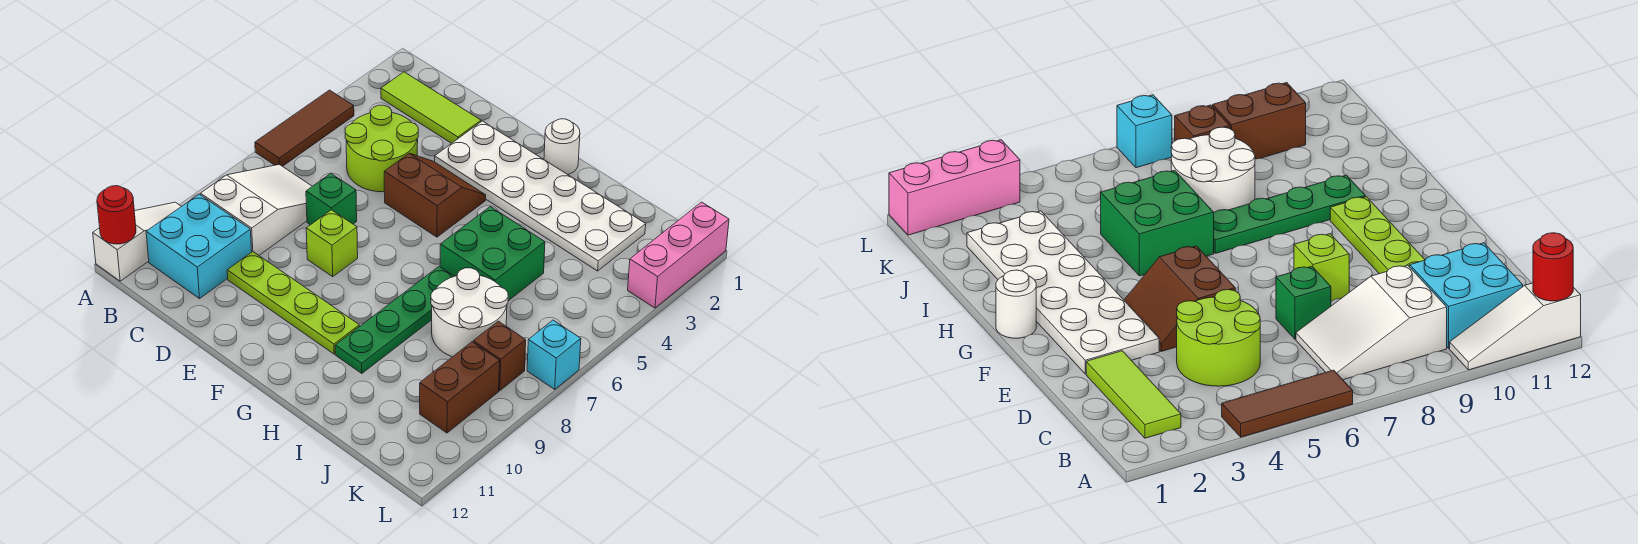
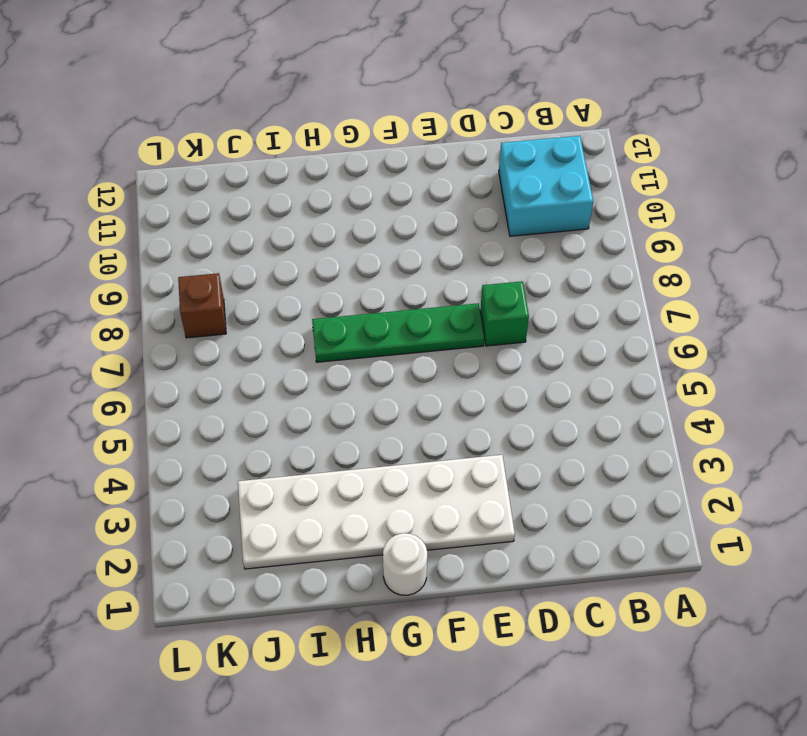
green 1x4 plate [312,303,484,362] -> green 1x4 plate turned to [335,266,454,373]
none -> brown 1x3 tile [255,90,354,166]
none -> white 1x3 slope [93,202,181,281]
none -> lime 1x3 tile [381,72,481,143]

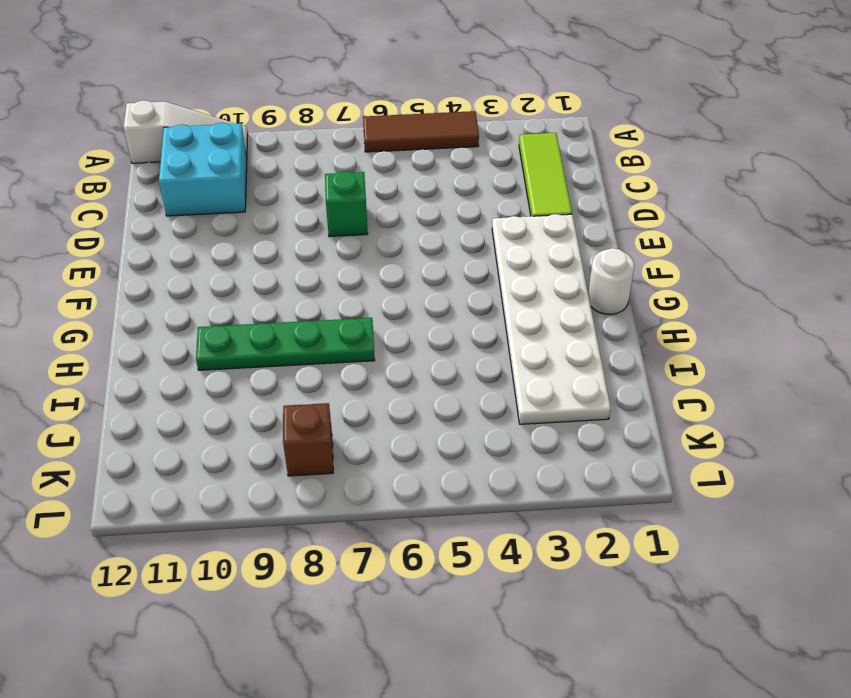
none -> white 2x3 slope [201,164,312,255]
none -> lime 2x2 round brick [345,105,418,192]
none -> lime 1x4 plate [227,252,359,354]

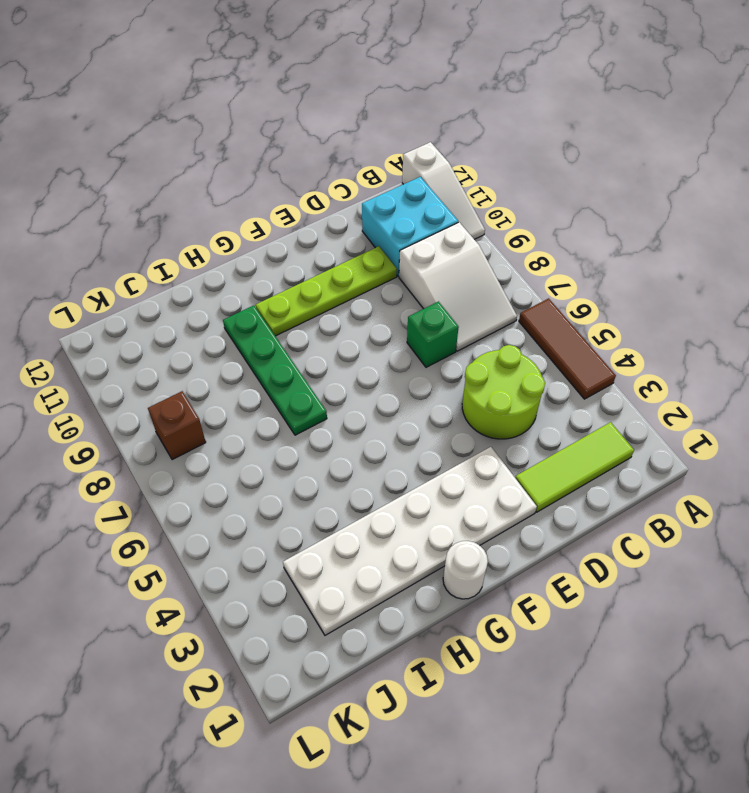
none -> brown 2x2 slope [384,153,486,237]
none -> lime 1x1 brick [306,210,358,277]
none -> green 2x2 brick [440,207,545,301]

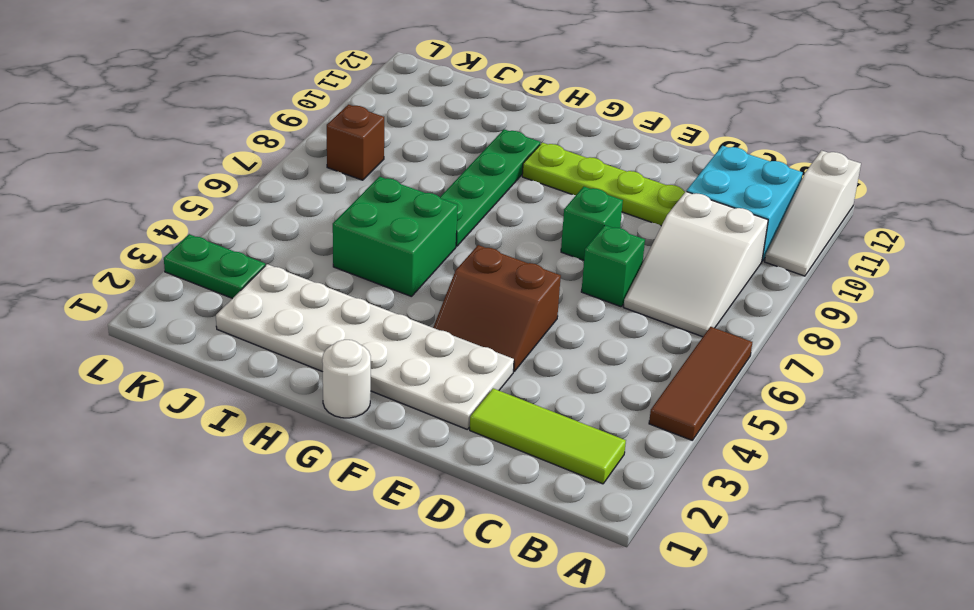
green 1x1 brick [561,187,623,260] -> lime 1x1 brick [306,210,358,277]
green 1x2 plate [164,234,265,299] -> pink 1x3 brick [628,202,729,308]
none -> lime 2x2 round brick [345,105,418,192]
none -> white 2x2 round brick [431,268,508,357]
none -> brown 1x2 brick [420,342,500,433]

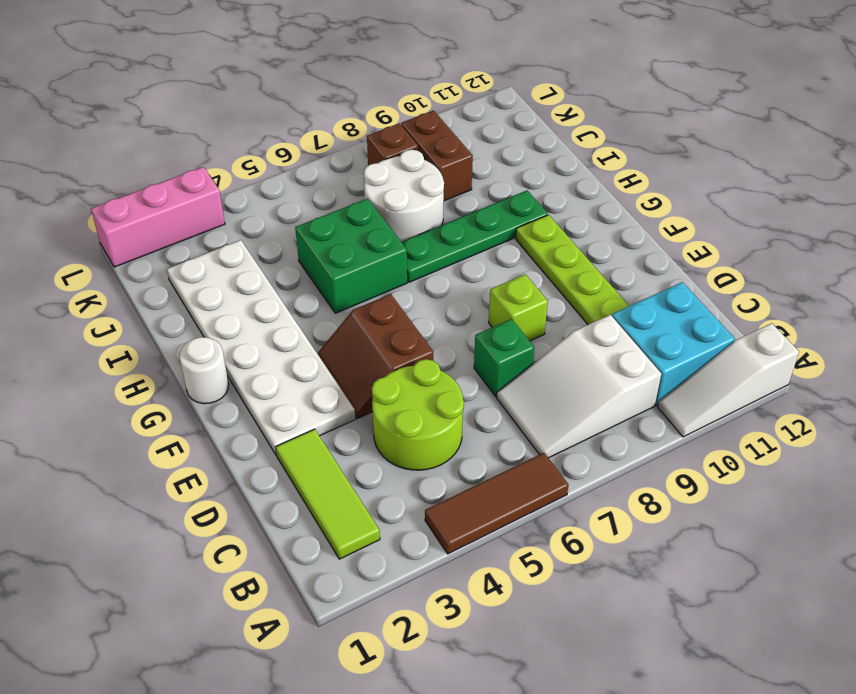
brown 1x2 brick [401,110,473,201] -> brown 1x2 brick turned to [420,342,500,433]
none -> cyan 1x1 brick [527,320,581,389]
none -> red 1x1 round brick [97,186,136,244]

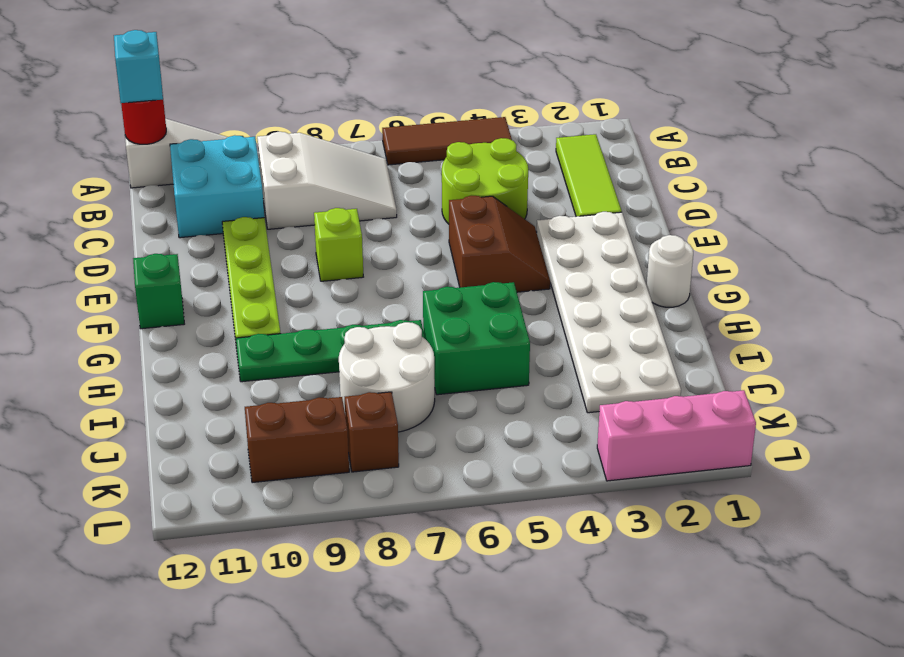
cyan 1x1 brick [114,30,163,103] -> cyan 1x1 brick moved to [527,320,581,389]
green 1x1 brick [133,254,184,329] -> green 1x1 brick moved to [306,173,357,225]

